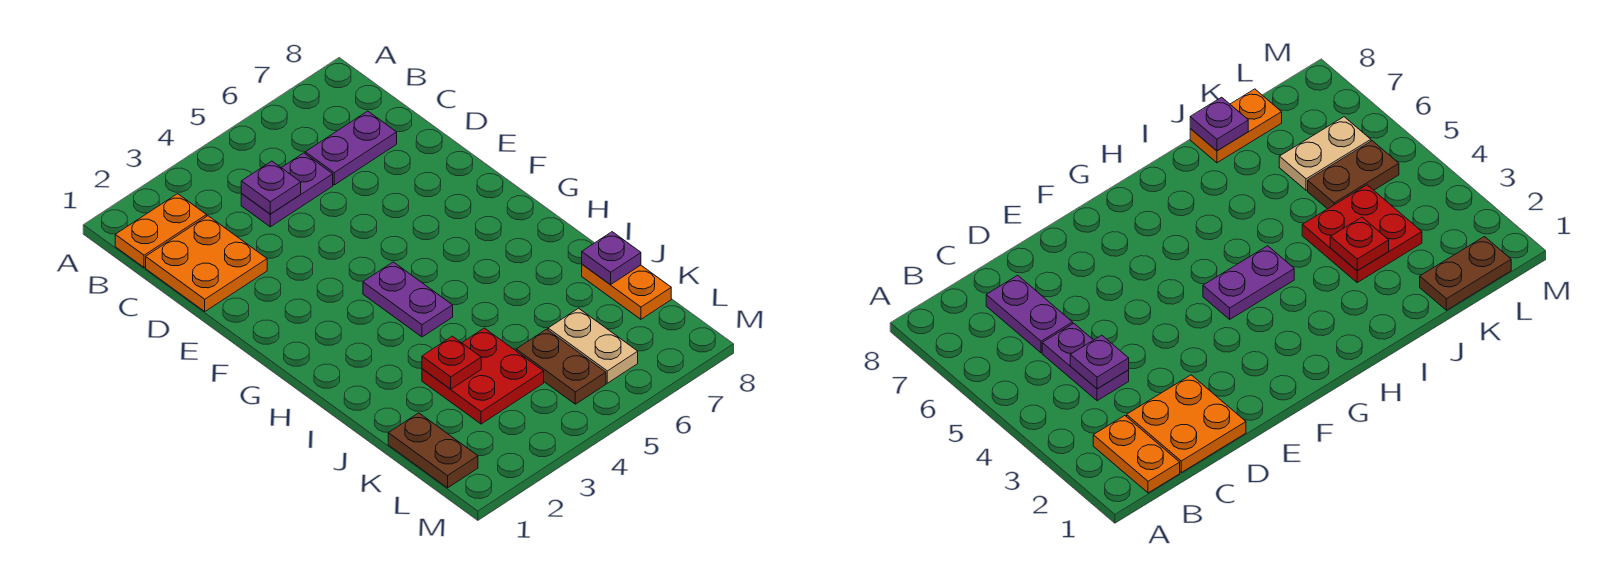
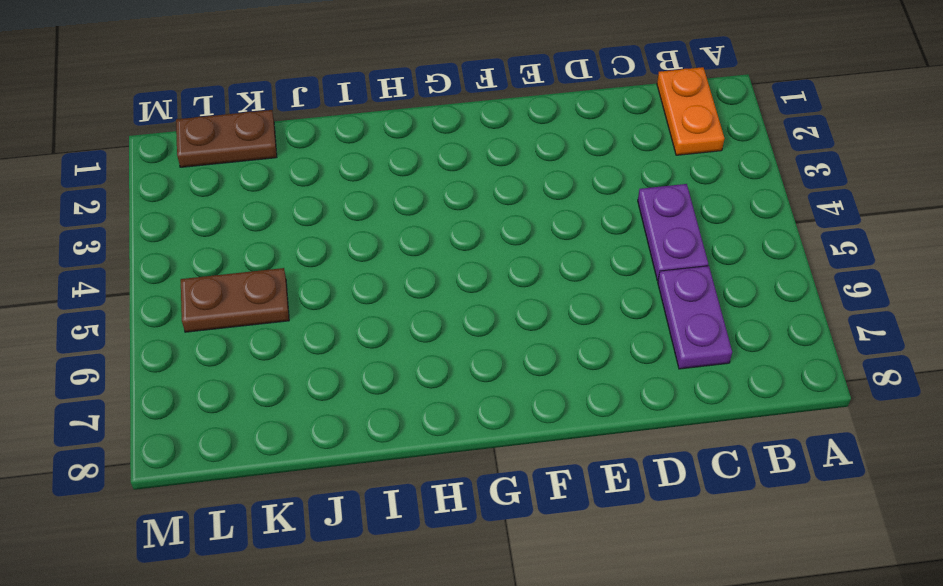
none -> orange 2x2 plate [146,216,267,311]
none -> purple 1x2 plate [363,262,453,337]
none -> red 2x2 plate [422,328,544,424]

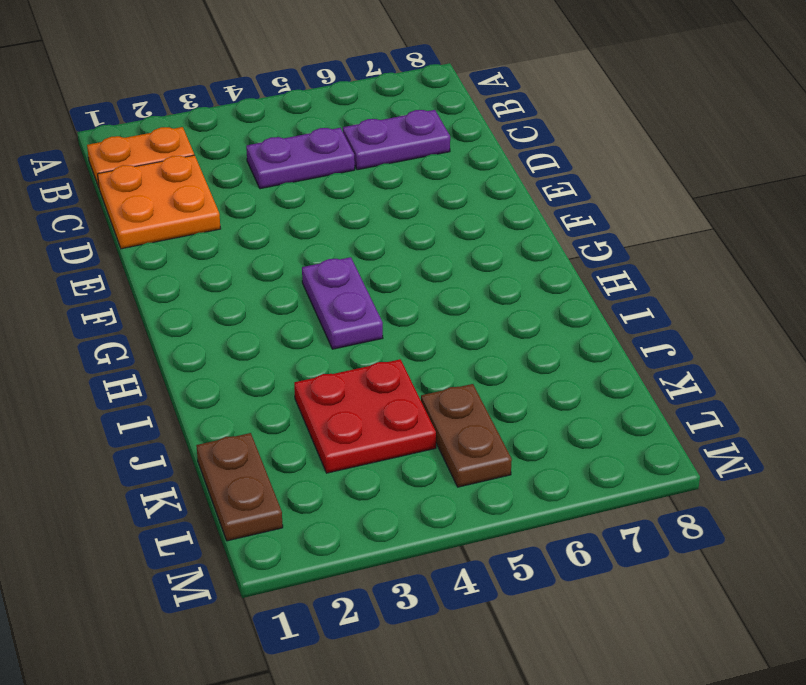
none -> orange 1x2 plate [582,264,671,319]
none -> tan 1x2 plate [548,308,638,383]
none -> purple 1x1 plate [241,161,301,214]

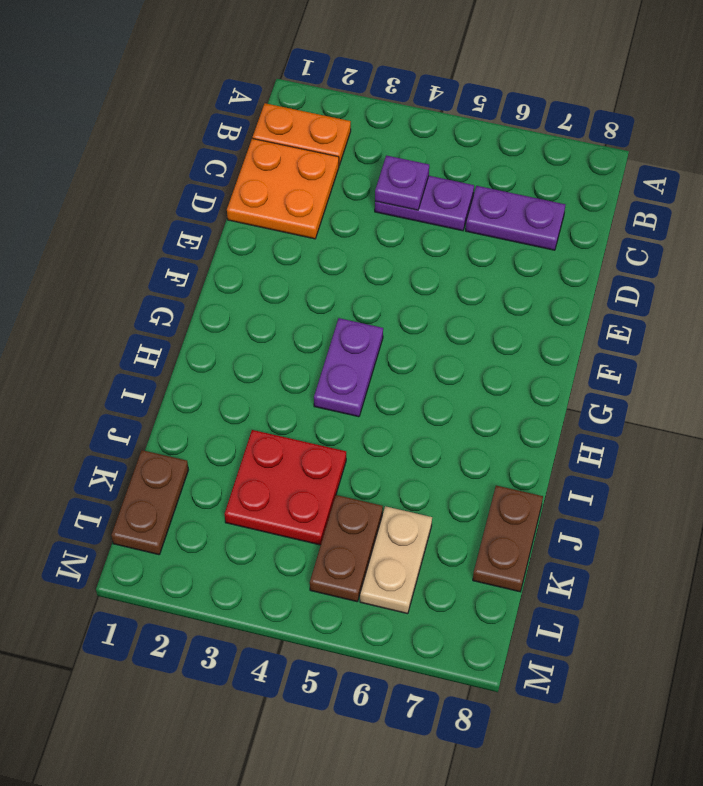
brown 1x2 plate [473,486,543,592] -> orange 1x2 plate [582,264,671,319]
none -> red 1x1 plate [422,336,481,389]
none -> purple 1x1 plate [582,232,641,284]

